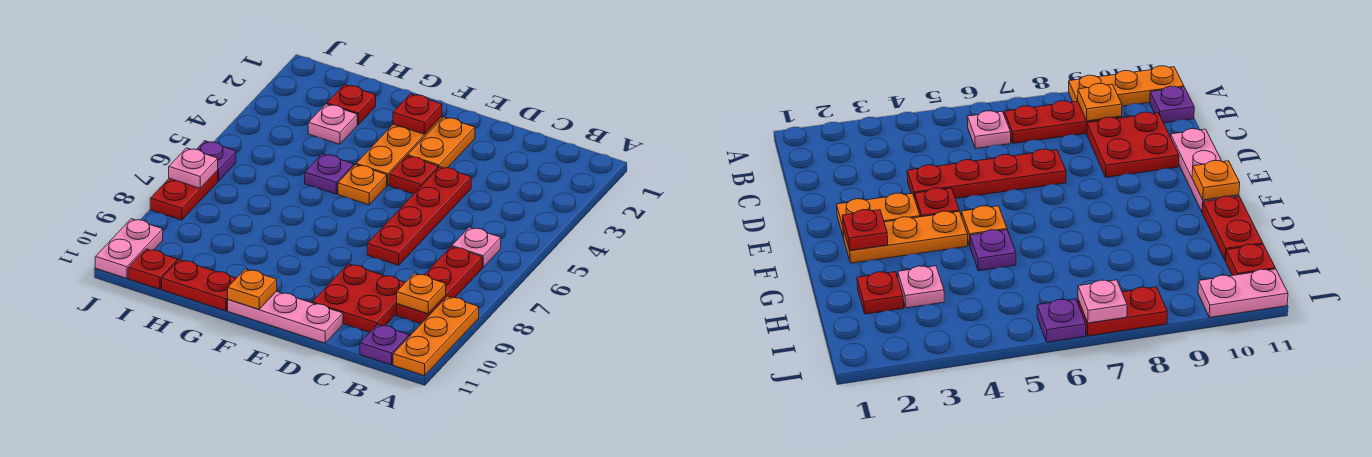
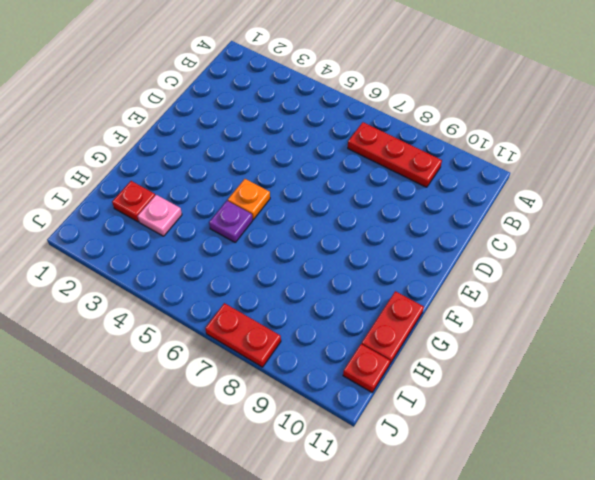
none -> orange 1x3 plate [393,296,479,376]
none -> pink 1x1 plate [452,227,501,267]
none -> purple 1x1 plate [360,324,409,365]

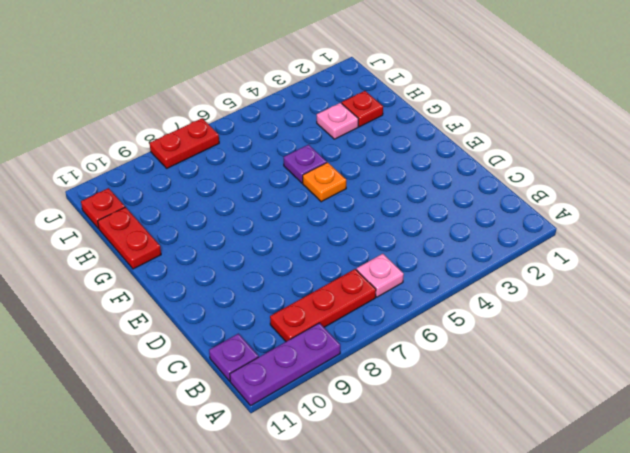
purple 1x3 plate [230,323,340,406] -> orange 1x3 plate [393,296,479,376]
none -> red 2x2 plate [312,264,405,332]
none -> red 1x4 plate [367,167,471,265]
none -> pink 1x3 plate [228,291,343,343]

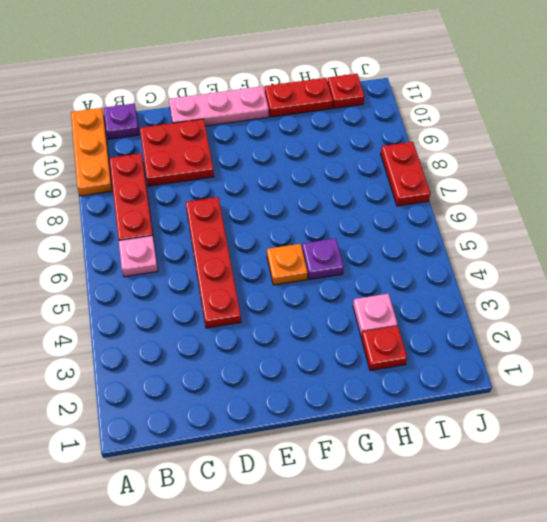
none -> orange 1x2 plate [408,117,475,168]
none -> red 1x1 plate [389,156,438,194]
none -> orange 1x3 plate [356,116,442,185]

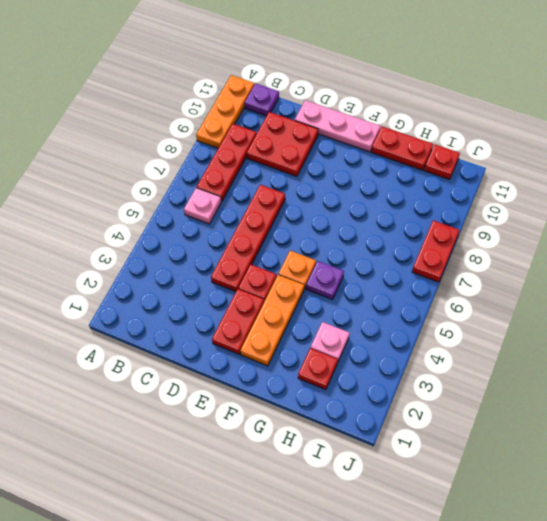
red 1x2 plate [212,289,264,354] -> orange 1x2 plate [408,117,475,168]
none -> purple 1x1 plate [196,141,236,181]
none -> pink 1x2 plate [95,219,163,278]
none -> orange 1x1 plate [397,273,446,314]

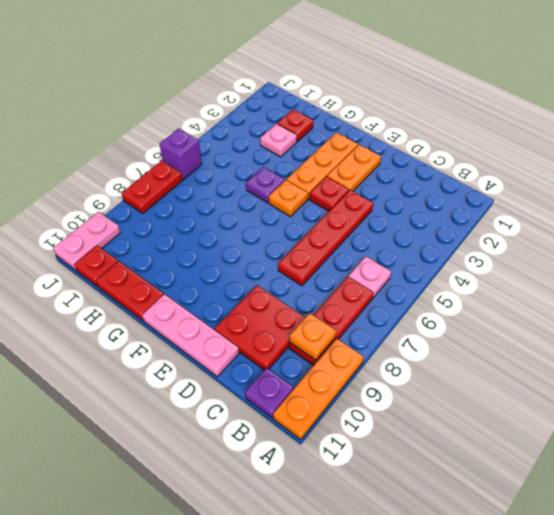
purple 1x1 brick [160,128,202,179] -> purple 1x1 plate [196,141,236,181]
none -> red 1x1 plate [393,94,442,134]
none -> orange 1x1 plate [228,269,277,309]
none -> pink 1x1 plate [169,148,218,188]

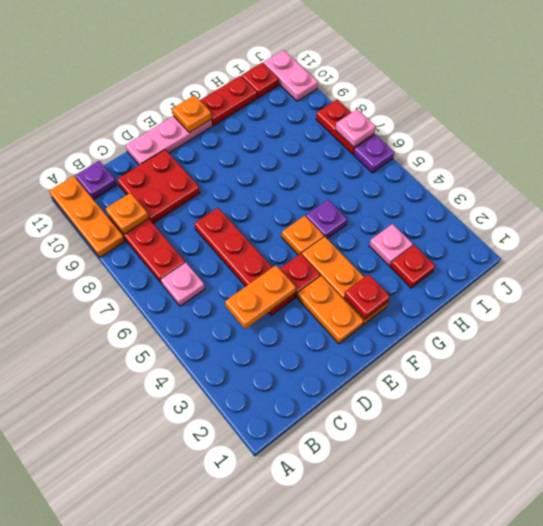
orange 1x2 plate [225,265,296,329] -> none

